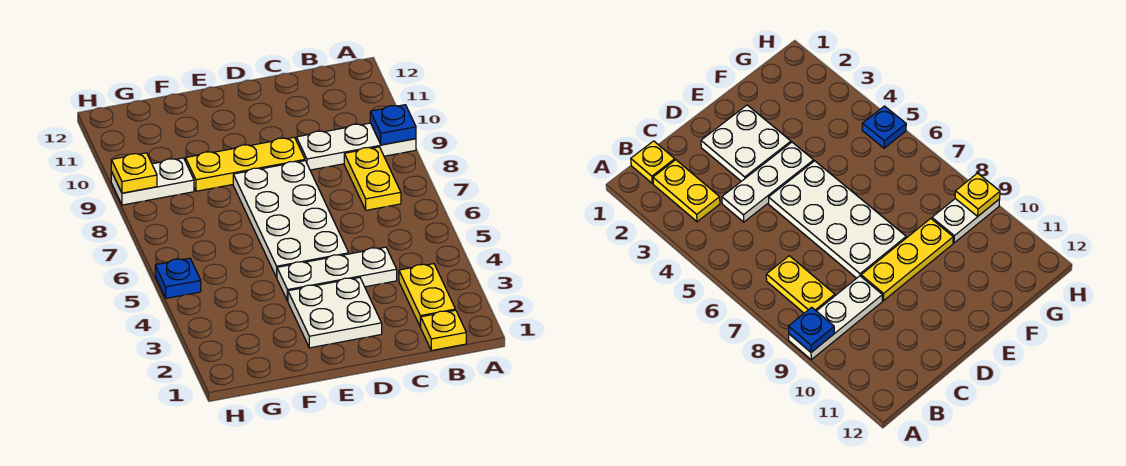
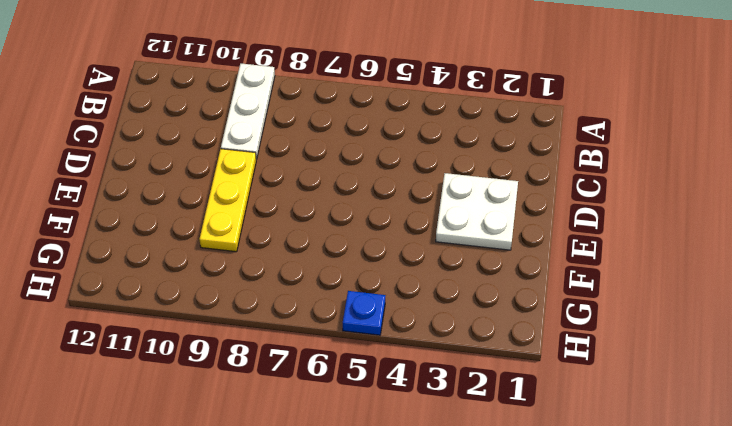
none -> yellow 1x1 plate [421,310,466,351]
none -> yellow 1x2 plate [399,264,455,327]
none -> yellow 1x2 plate [344,147,401,210]

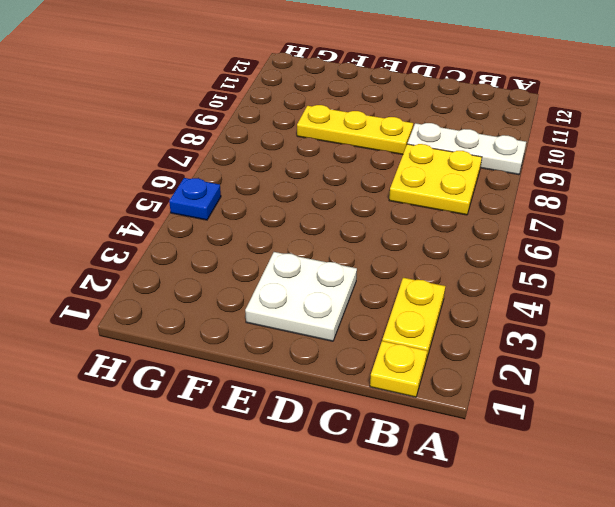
yellow 2x2 plate [389,144,482,215] -> yellow 1x2 plate [344,147,401,210]
none -> white 1x3 plate [277,247,397,301]
none -> white 2x4 plate [233,161,349,277]
none -> white 1x2 plate [111,158,194,205]

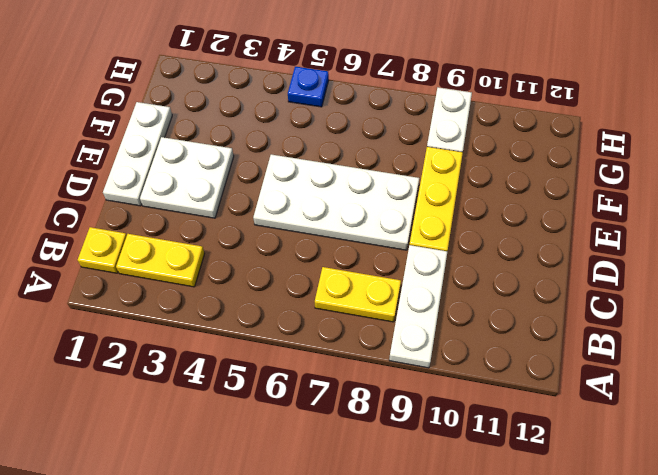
white 1x3 plate [103,102,172,206] -> white 1x3 plate moved to [277,247,397,301]
none -> blue 1x1 plate [370,105,416,145]
none -> yellow 1x1 plate [111,153,157,193]

